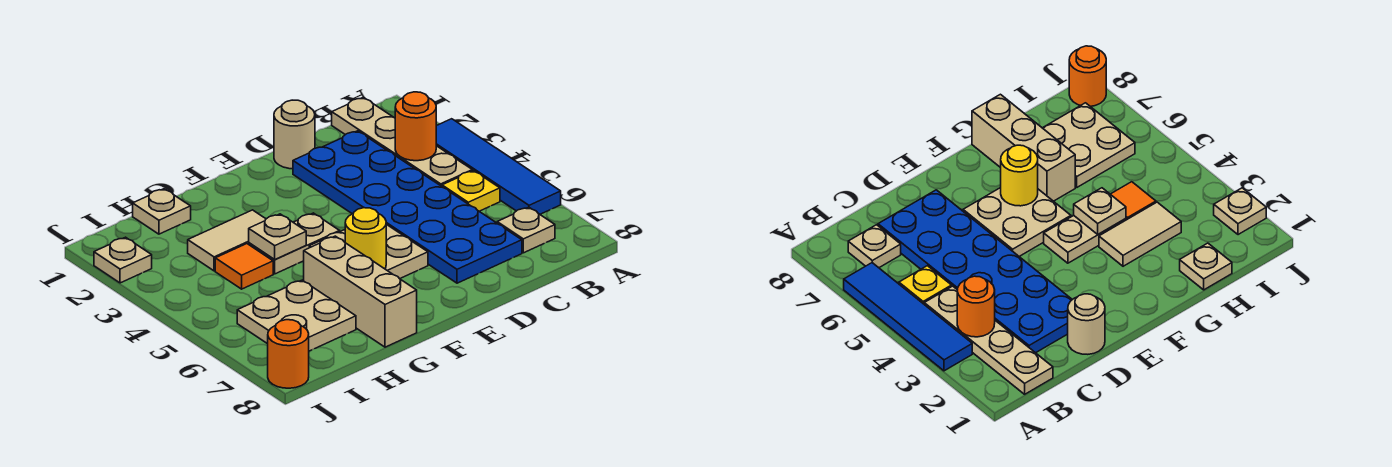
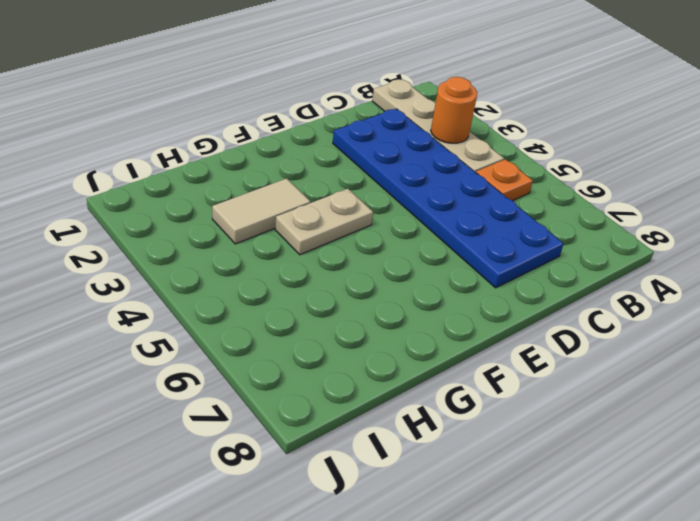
orange 1x1 plate [476,159,533,201] -> yellow 1x1 plate [442,171,500,211]
none -> blue 1x4 tile [436,119,561,214]
none -> tan 1x1 plate [497,207,555,253]
none -> tan 1x1 round brick [274,100,315,169]

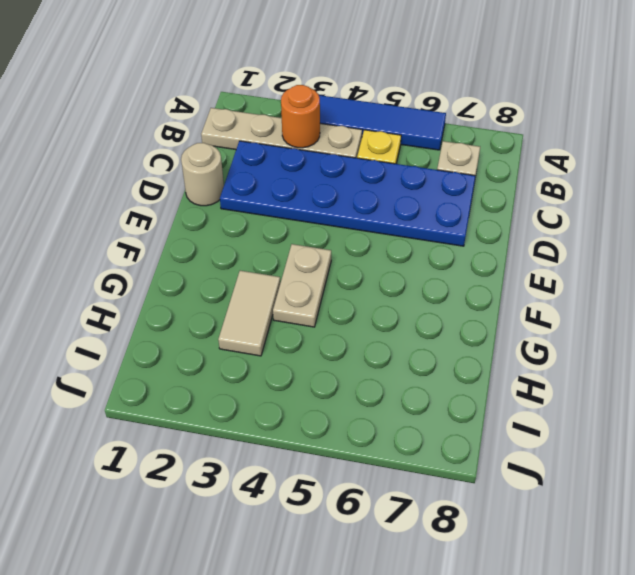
none -> tan 2x2 plate [309,224,428,279]
none -> tan 1x3 brick [304,236,417,347]
none -> tan 1x1 plate [133,189,191,234]

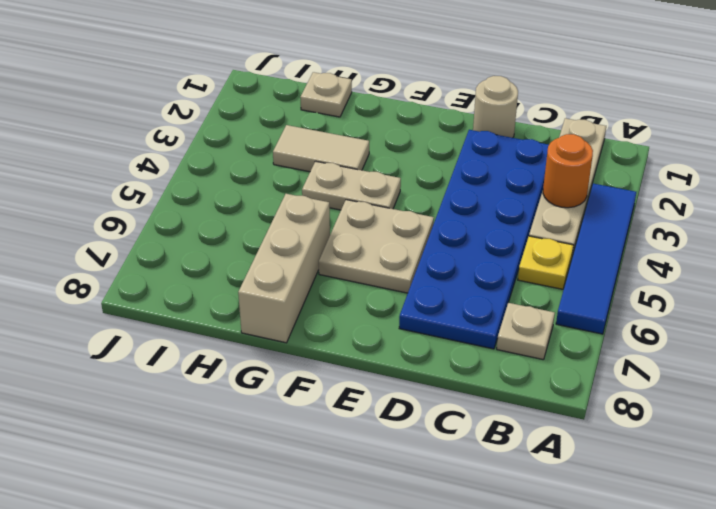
none -> orange 1x1 tile [215,244,273,289]
none -> tan 2x2 plate [237,280,356,351]
none -> tan 1x1 plate [94,237,152,283]

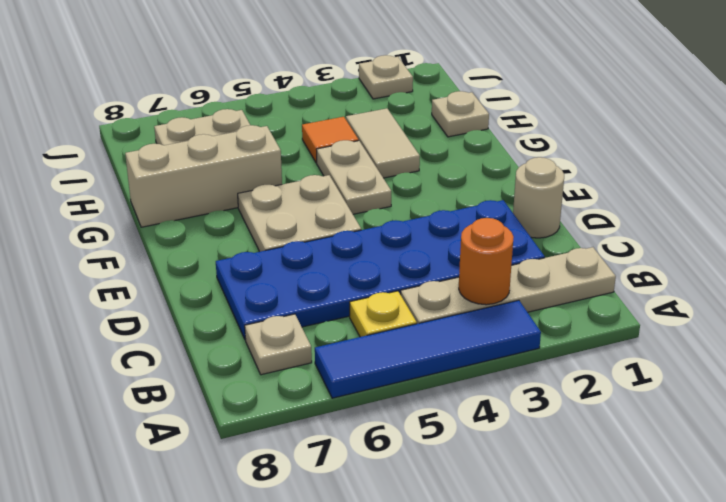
none -> orange 1x1 round brick [268,320,309,388]
none -> yellow 1x1 round brick [345,208,386,269]
none -> tan 1x1 plate [249,214,306,260]

